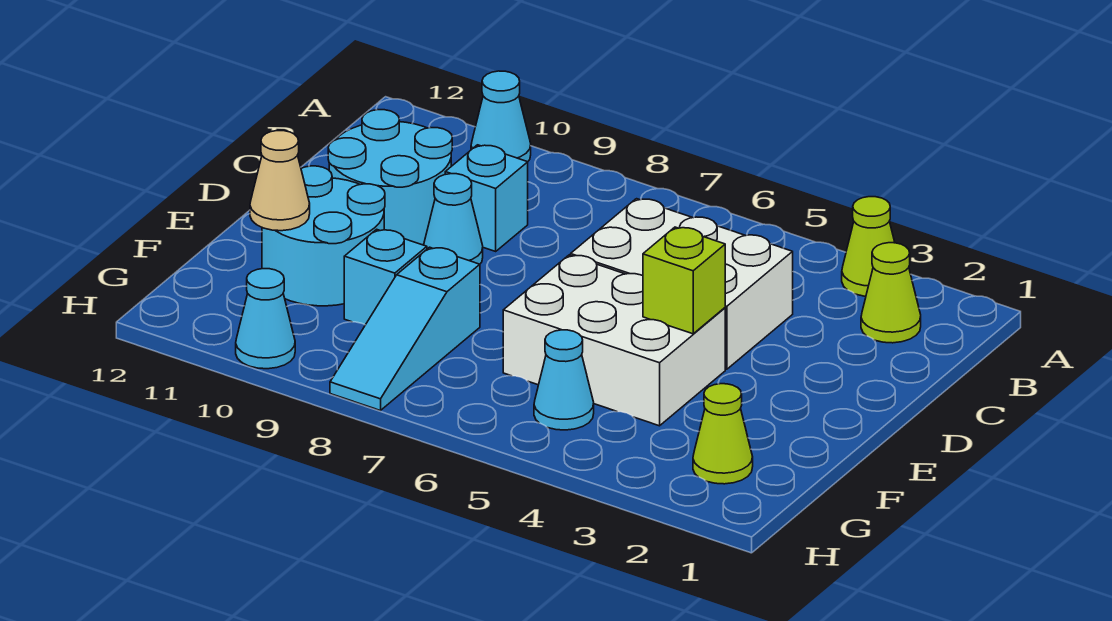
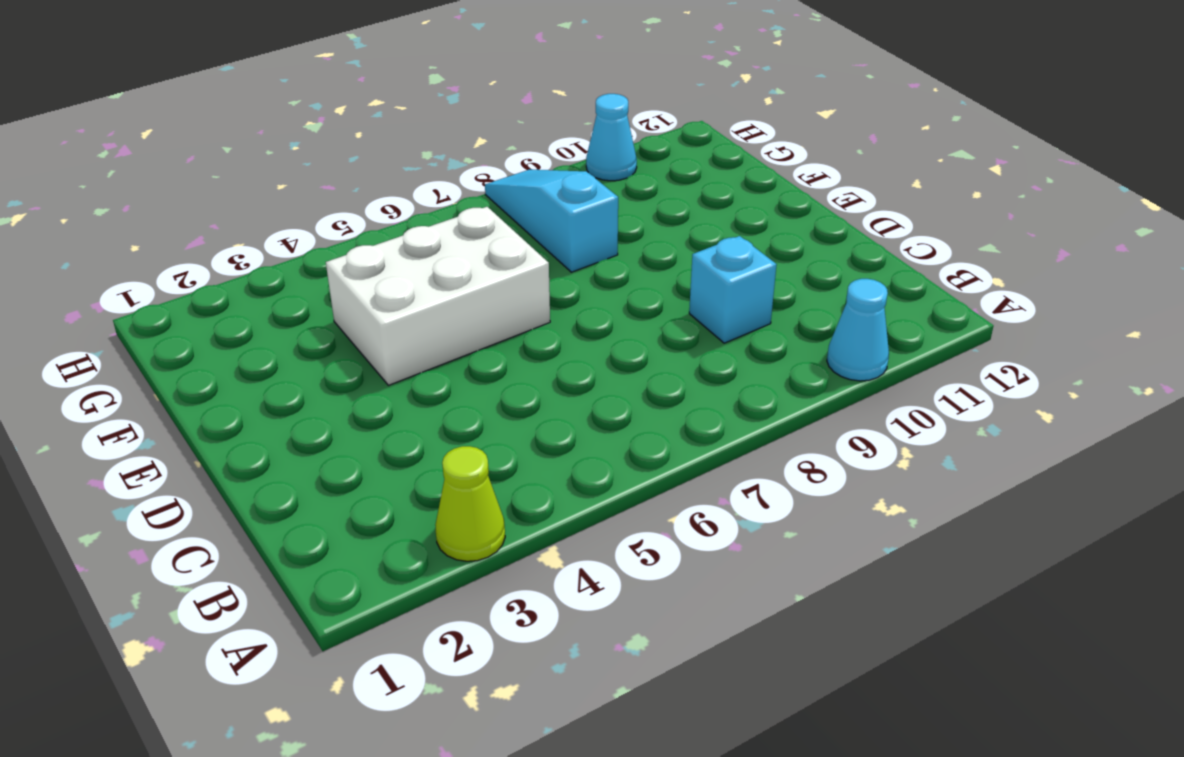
none -> lime 1x1 cone [861,243,921,343]
none -> white 2x3 brick [571,199,793,369]
none -> cyan 2x2 round brick [328,110,452,245]

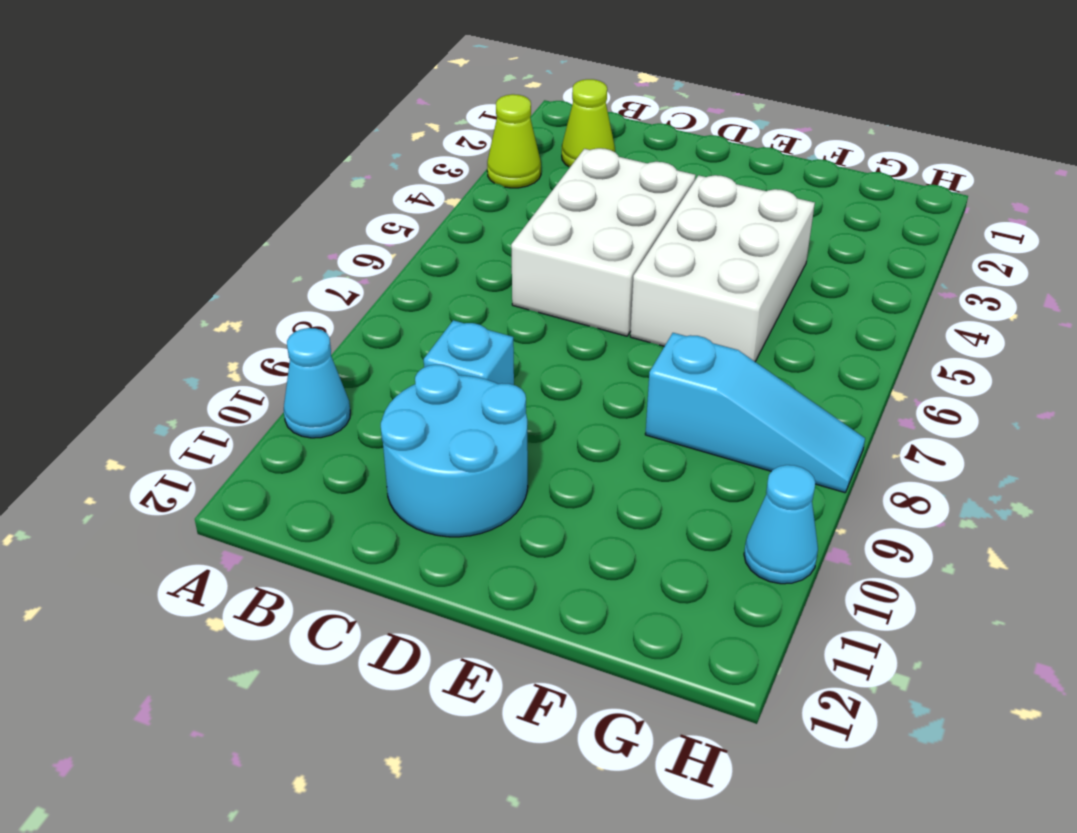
none -> cyan 1x1 cone [424,174,483,264]
none -> cyan 2x2 round brick [262,166,385,306]
none -> cyan 1x1 brick [344,229,427,325]

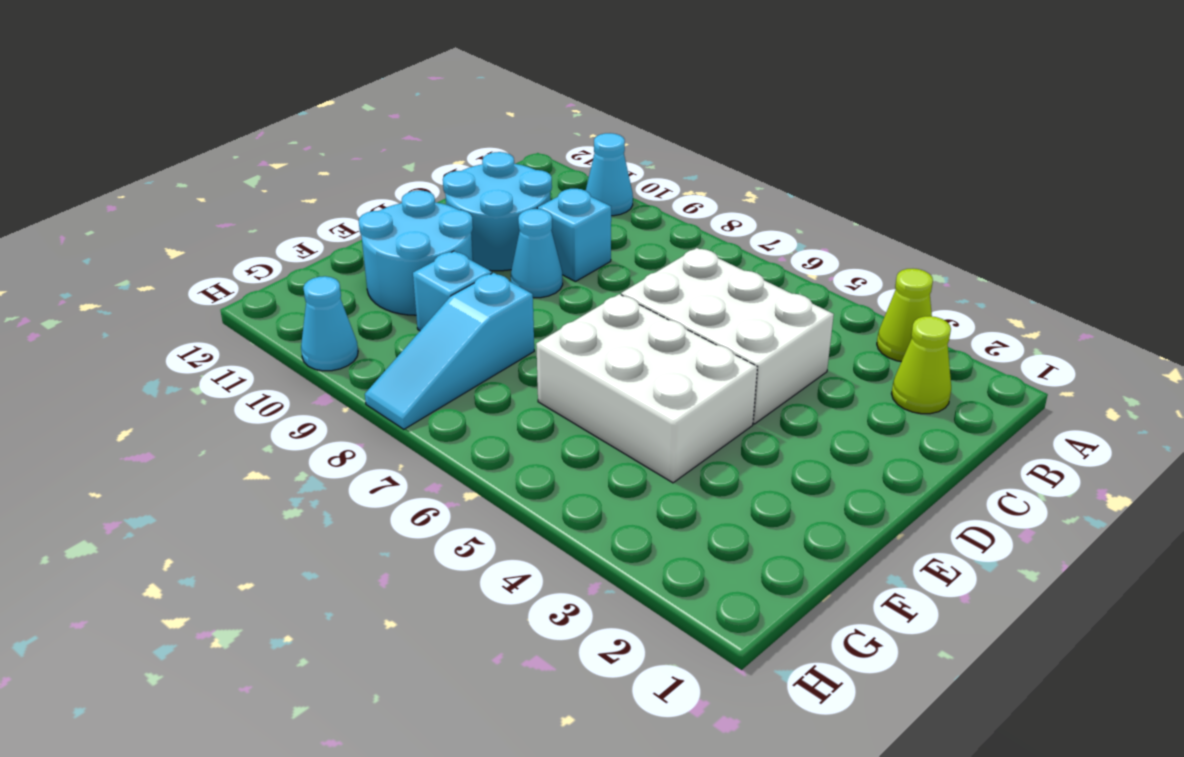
none -> lime 1x1 cone [693,384,753,484]
none -> cyan 1x1 cone [534,330,594,430]
none -> lime 1x1 brick [643,227,725,334]

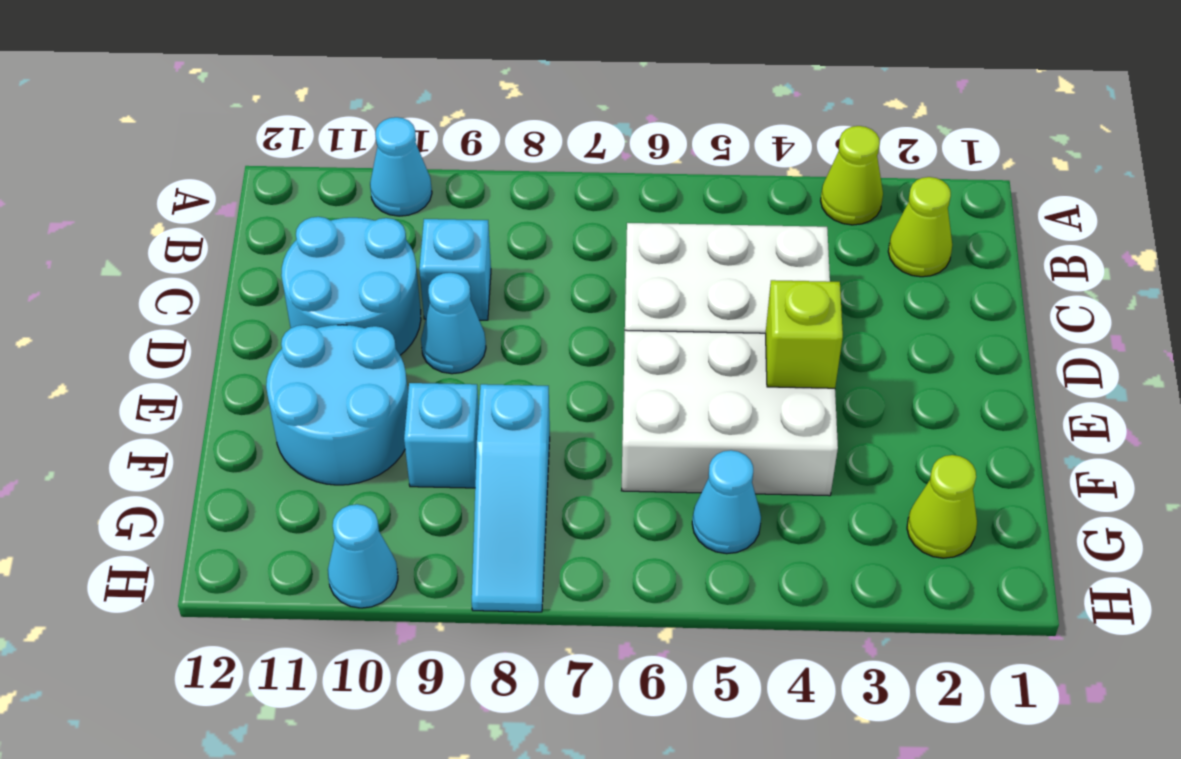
none -> tan 1x1 cone [250,131,310,231]

